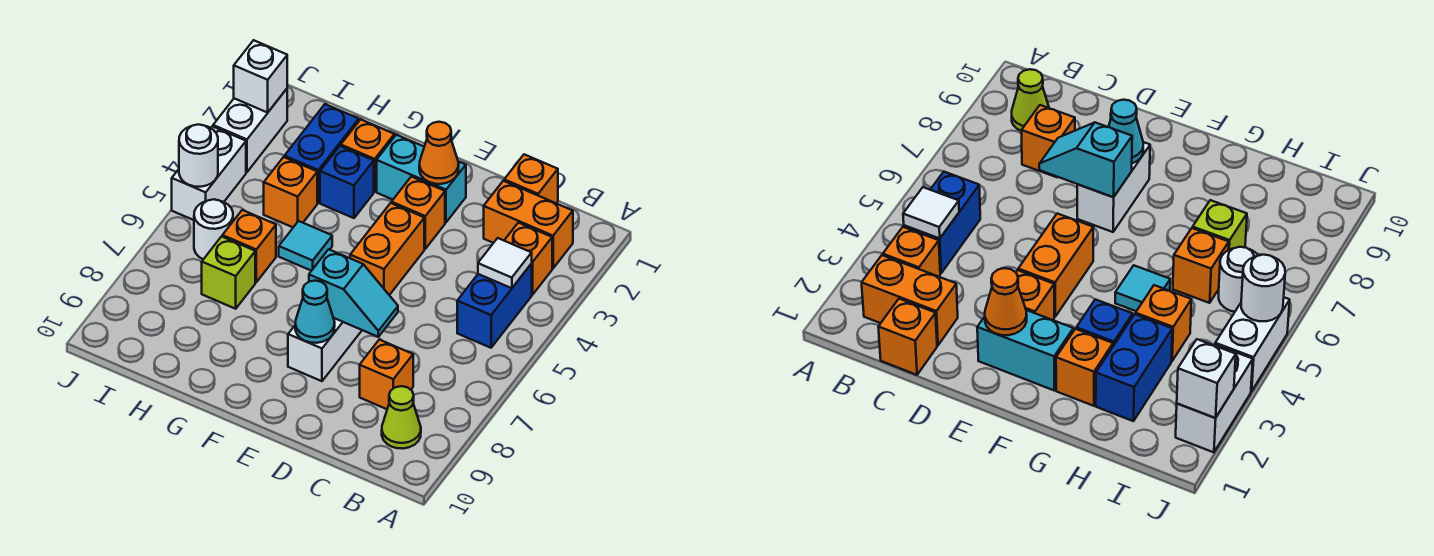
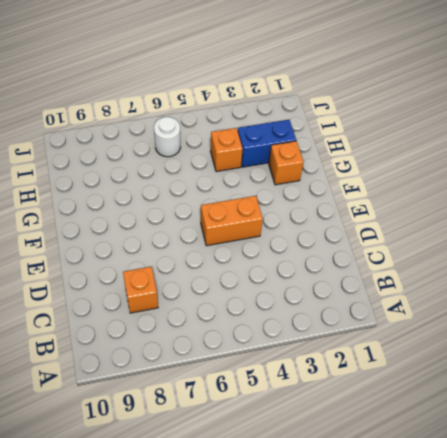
none -> orange 1x2 brick [484,181,573,268]
none -> orange 1x1 brick [504,223,552,295]
none -> blue 1x2 brick [457,264,532,348]

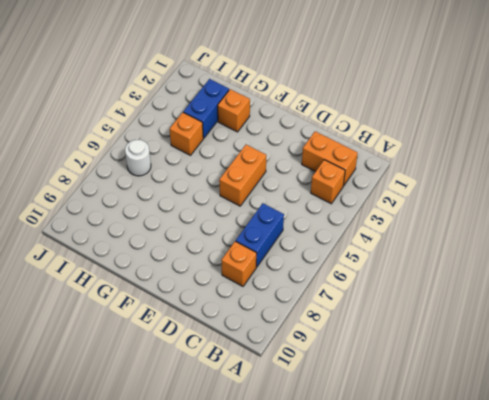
blue 1x2 brick [236,203,284,267] -> blue 1x2 brick moved to [457,264,532,348]
none -> lime 1x1 cone [382,386,421,449]
none -> orange 1x1 brick [504,154,558,203]
none -> cyan 1x2 brick [377,135,466,222]

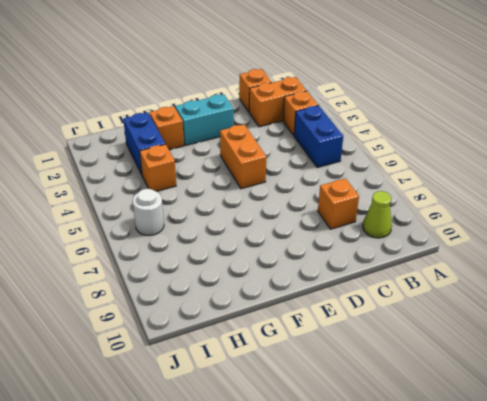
none -> orange 1x1 brick [392,177,445,249]
none -> white 1x2 brick [288,318,362,381]
none -> blue 1x1 brick [320,146,374,218]

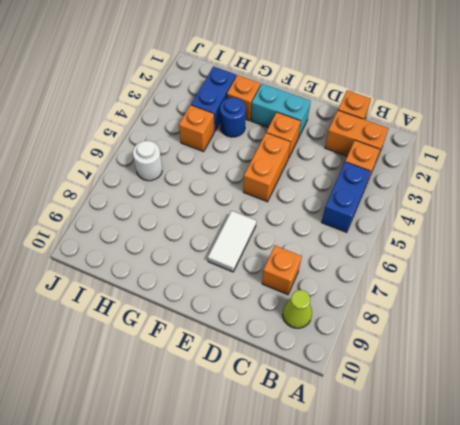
white 1x2 tile [208,211,256,272] -> white 1x2 brick [288,318,362,381]
blue 1x1 round brick [220,98,246,137] -> blue 1x1 brick [320,146,374,218]
none -> cyan 1x1 tile [279,221,332,271]
none -> orange 1x1 brick [222,210,276,282]
none -> lime 1x1 brick [202,236,255,309]

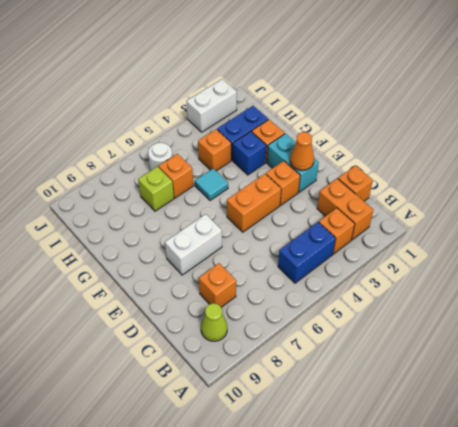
none -> white 1x2 brick [172,126,246,220]
none -> white 1x1 tile [478,238,532,288]
none -> cyan 1x2 slope [309,249,398,337]

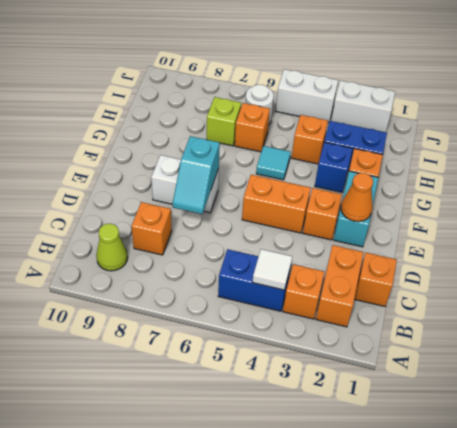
none -> cyan 1x1 cone [295,281,335,343]
none -> white 1x1 brick [234,40,287,113]
none -> white 1x1 round brick [179,124,218,187]

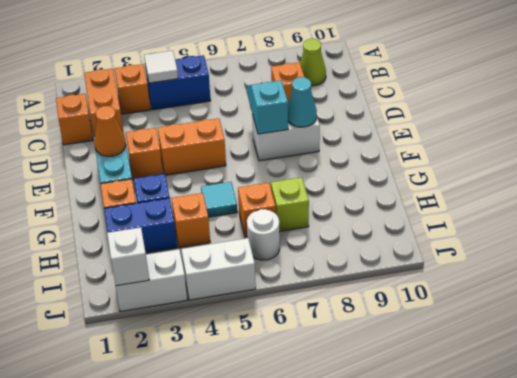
none -> white 1x1 round brick [179,124,218,187]

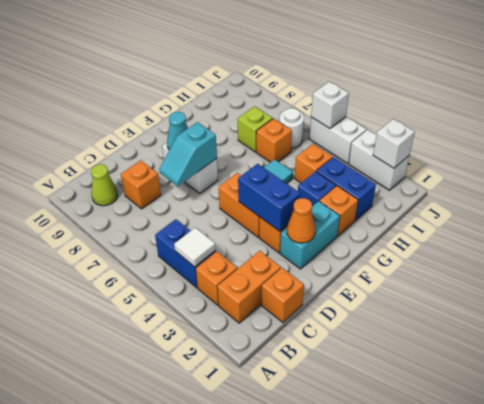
blue 1x2 brick [238,164,300,231] -> none
white 1x1 brick [311,81,349,128] -> white 1x1 round brick [179,124,218,187]

